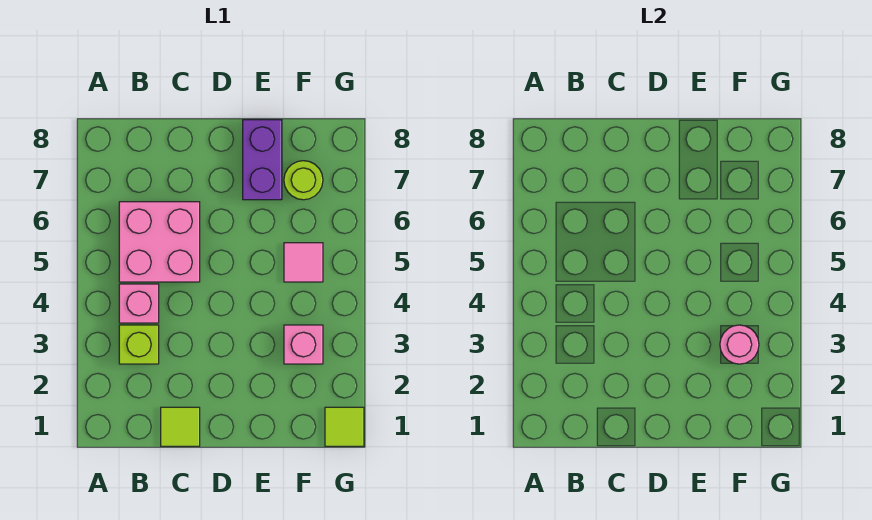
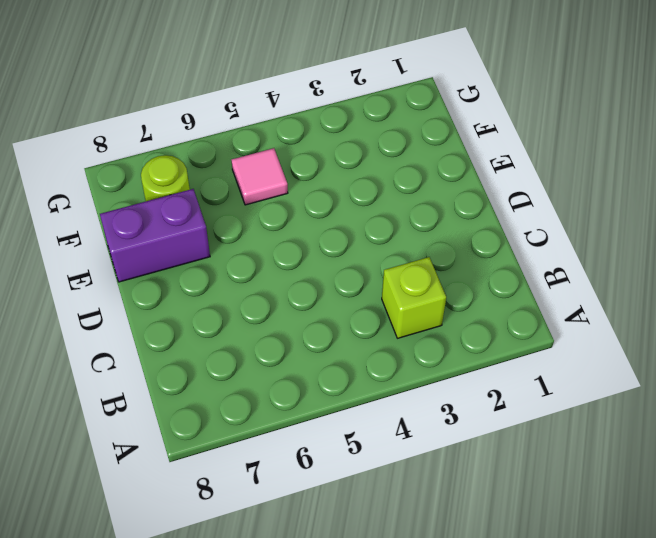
none -> pink 1x1 brick [119,284,159,323]
none -> pink 2x2 brick [119,202,200,282]

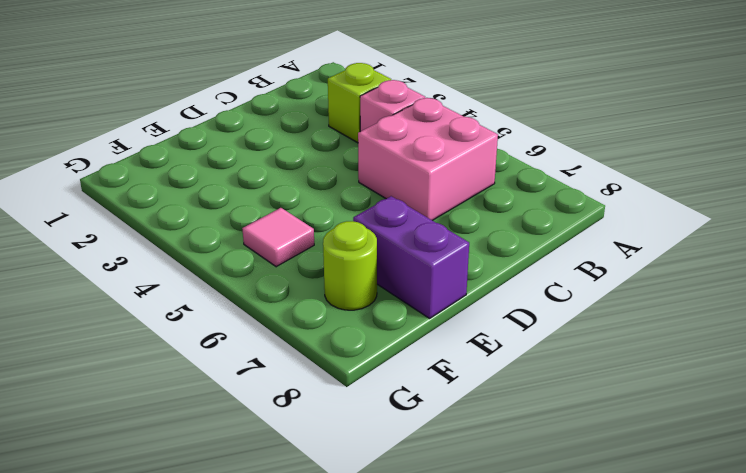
none -> lime 1x1 tile [161,407,200,446]
none -> pink 1x1 brick [284,325,323,364]

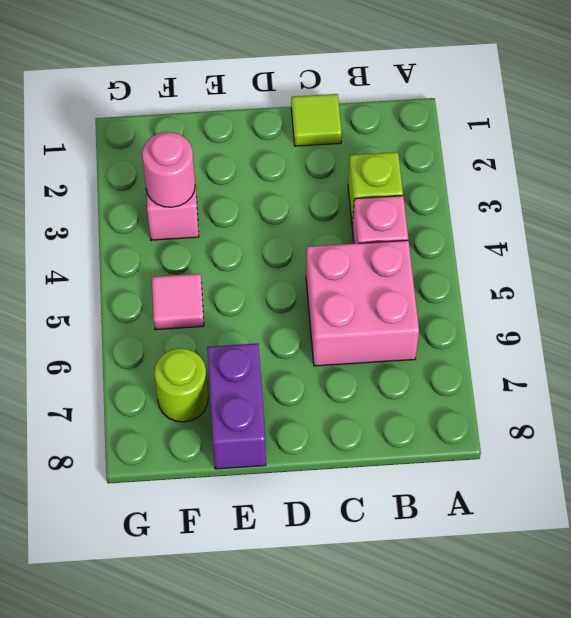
none -> lime 1x1 tile [325,407,364,446]

